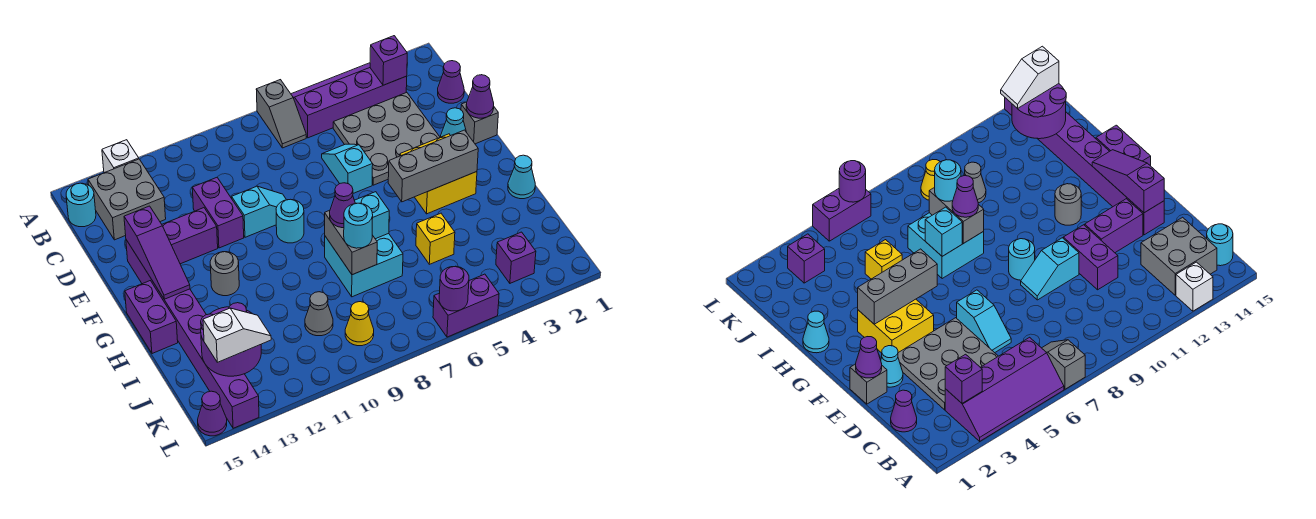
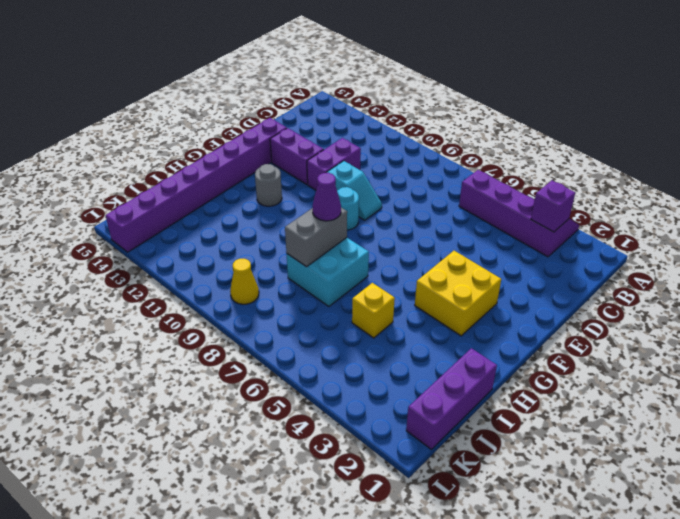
purple 1x3 brick [406,348,497,449] -> none
none -> grey 1x2 slope [256,80,306,148]
none -> white 1x1 brick [102,140,139,173]
none -> grey 2x2 brick [88,159,166,240]
none -> cyan 1x1 round brick [66,183,96,227]

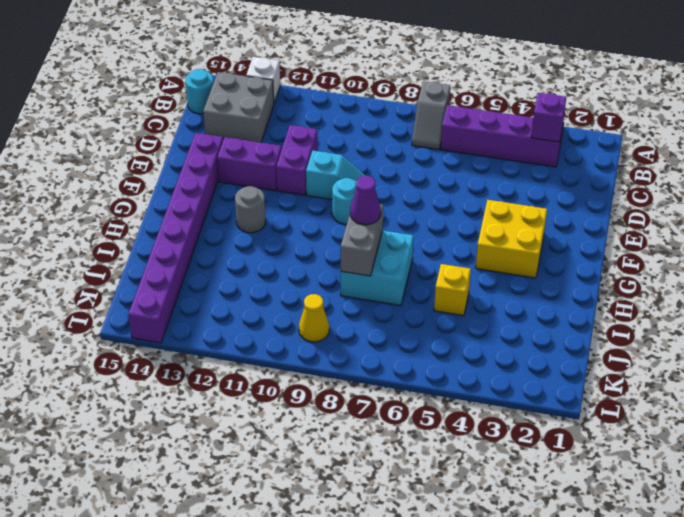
none -> purple 1x1 cone [438,61,464,103]
none -> grey 3x3 plate [333,92,440,185]
none -> cyan 1x2 slope [322,144,373,193]
none -> grey 1x1 brick [461,102,498,144]

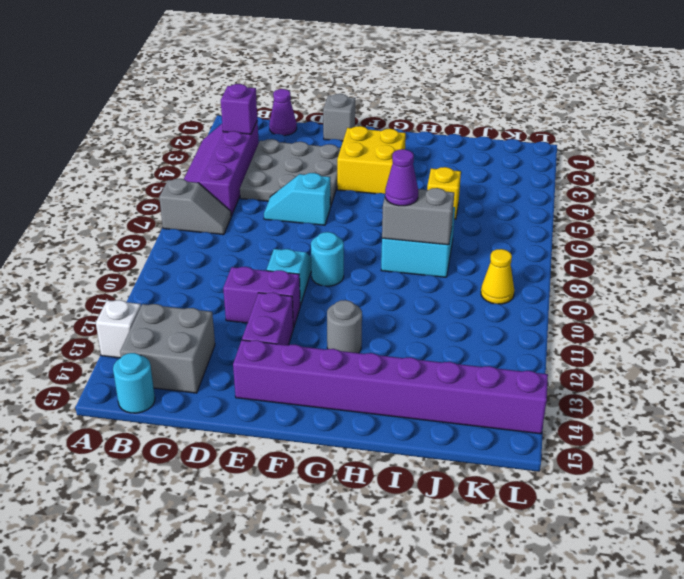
none -> cyan 1x1 cone [441,108,466,137]
none -> purple 1x2 brick [125,281,178,354]
none -> cyan 1x1 cone [508,155,535,199]
none -> grey 1x1 cone [305,292,333,336]

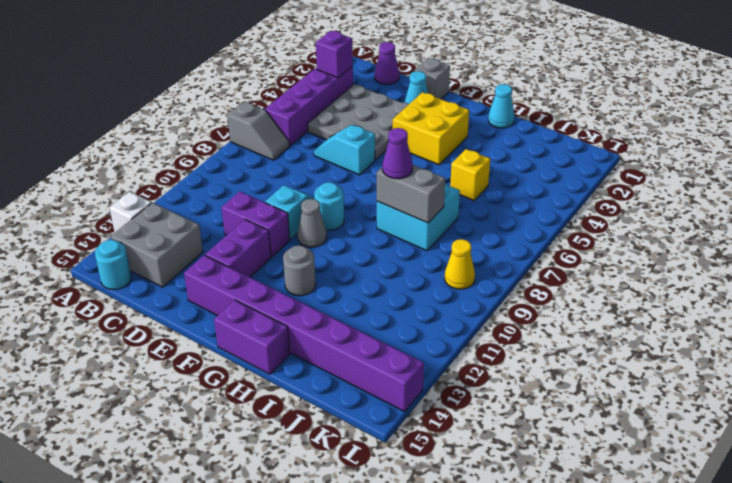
grey 1x1 cone [297,199,327,247] -> grey 1x1 cone moved to [305,292,333,336]
none -> purple 1x1 brick [496,232,536,283]
none -> purple 1x2 brick [433,274,499,337]
none -> purple 1x1 cone [198,391,227,436]
none -> purple 1x1 cone [466,75,494,118]

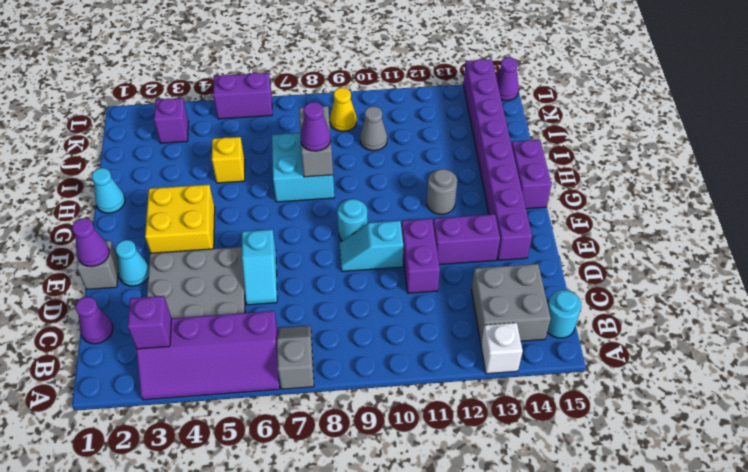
none -> purple 1x3 slope [124,206,190,299]
none -> grey 1x3 brick [388,130,478,202]
none -> cyan 1x1 brick [354,192,389,239]
none -> purple 2x2 round brick [201,303,261,376]

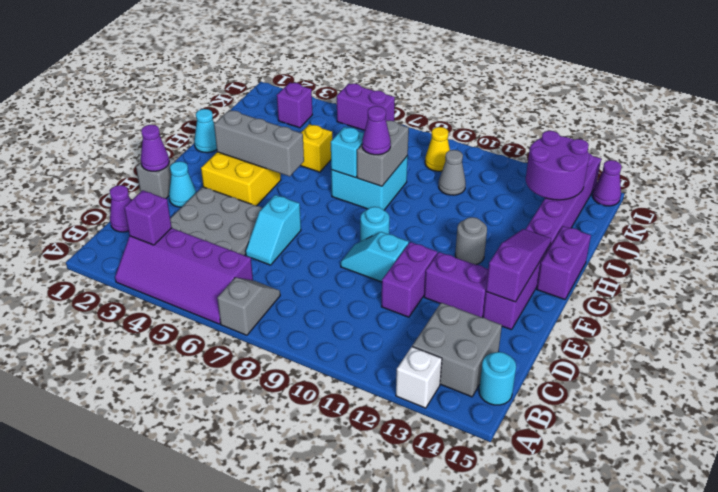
none -> purple 1x1 round brick [439,266,469,311]
none -> cyan 1x1 round brick [344,203,373,248]
none -> white 1x2 slope [203,308,271,362]

